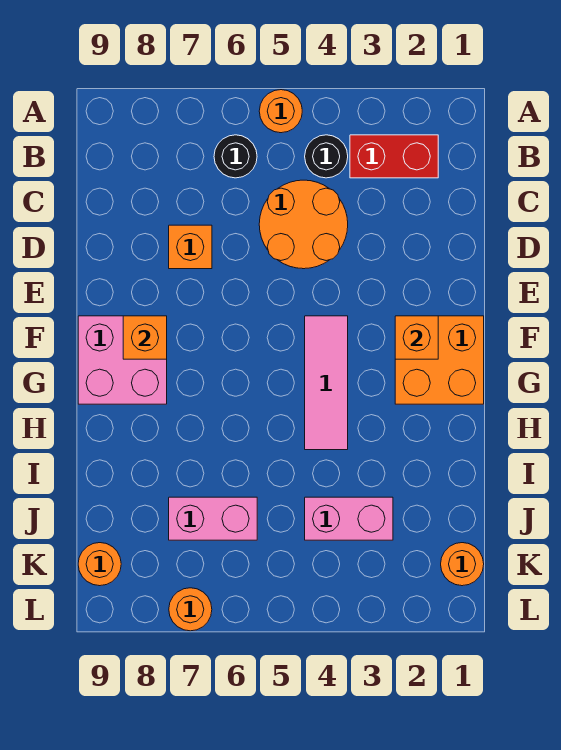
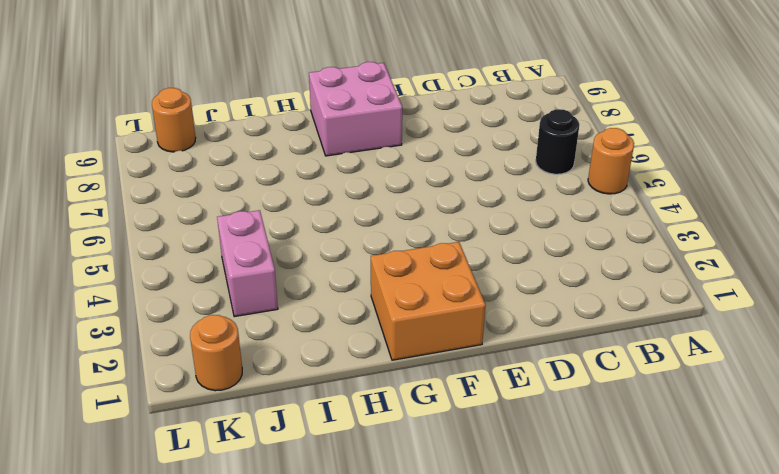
none -> red 1x2 brick [350,135,438,178]
none -> black 1x1 round brick [305,135,348,178]
none -> orange 2x2 round brick [259,180,348,269]

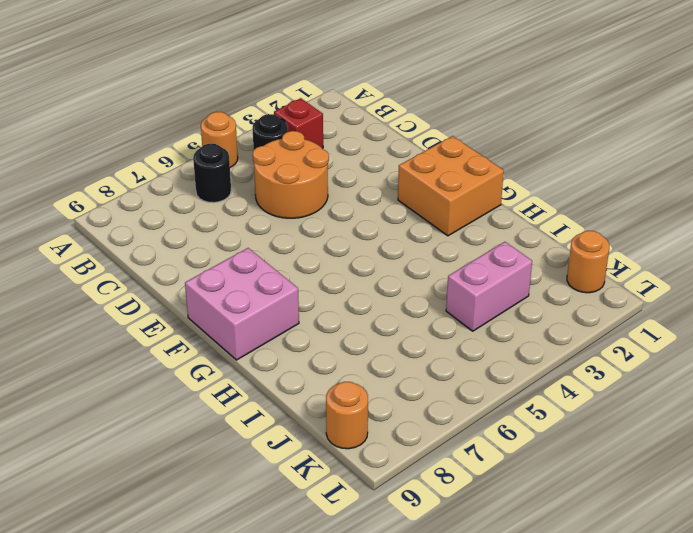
red 1x1 brick [274,98,323,148] -> red 1x2 brick [350,135,438,178]
none -> orange 1x1 brick [169,225,212,269]
none -> pink 1x3 tile [305,316,348,450]
none -> pink 1x2 brick [169,497,257,540]

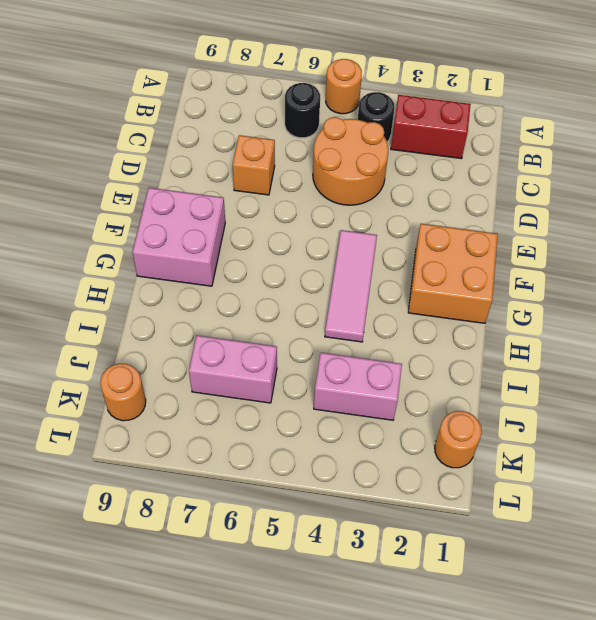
none -> orange 1x1 round brick [169,588,212,631]
none -> orange 1x1 brick [395,316,438,359]
none -> orange 1x1 brick [123,316,167,359]

